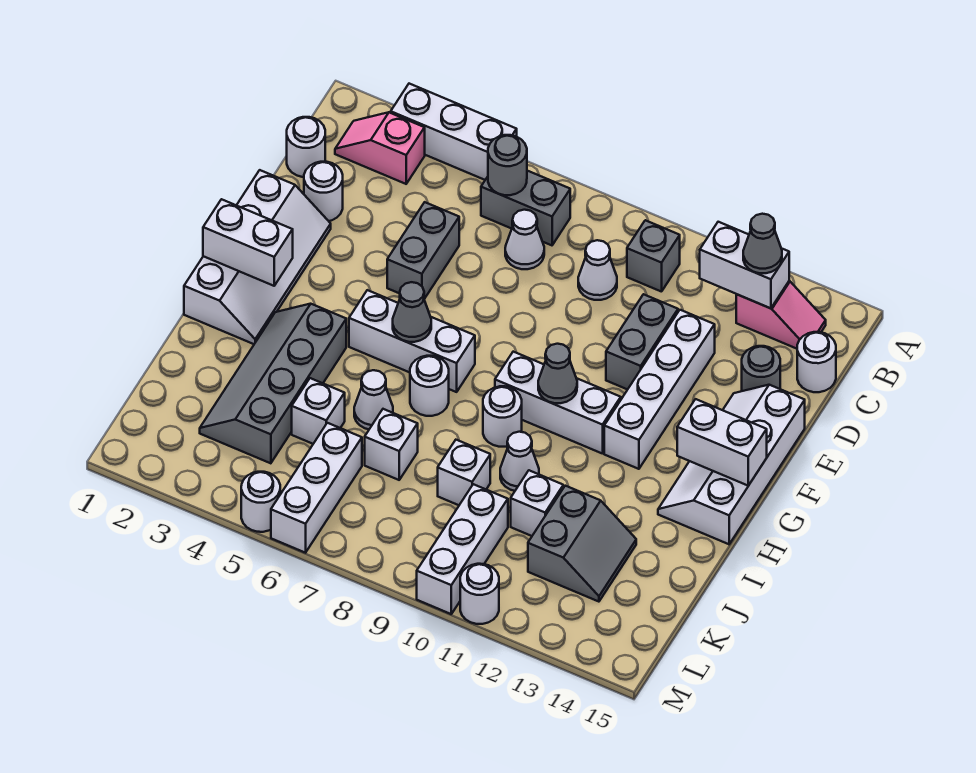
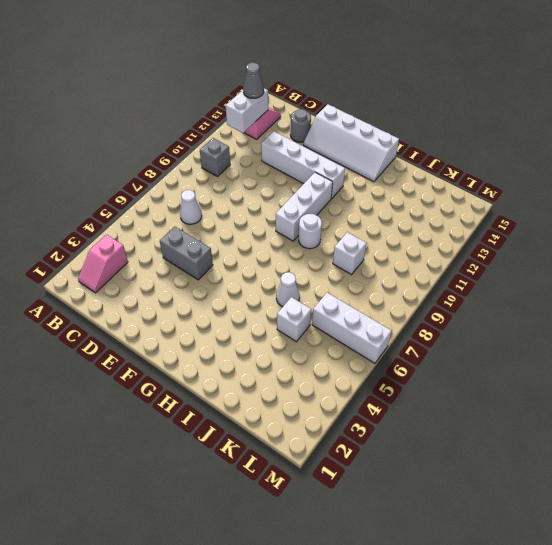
none -> white 1x3 brick [391,84,517,180]
none -> grey 1x2 brick [481,171,570,245]
none -> white 1x1 round brick [287,117,325,177]
none -> white 1x1 cone [578,240,617,300]

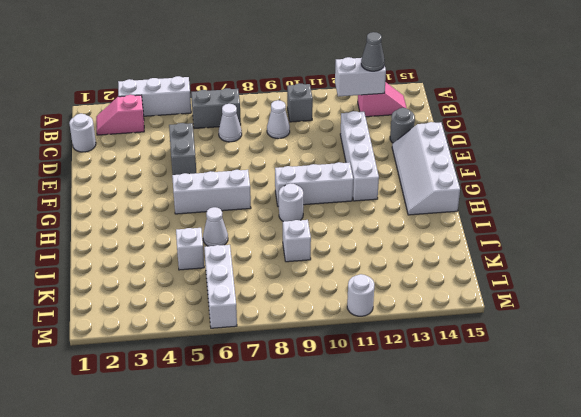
none -> white 1x1 round brick [797,332,836,392]
none -> white 1x1 round brick [304,162,343,221]
none -> grey 1x2 brick [606,294,678,390]
none -> white 2x4 slope [184,170,331,344]

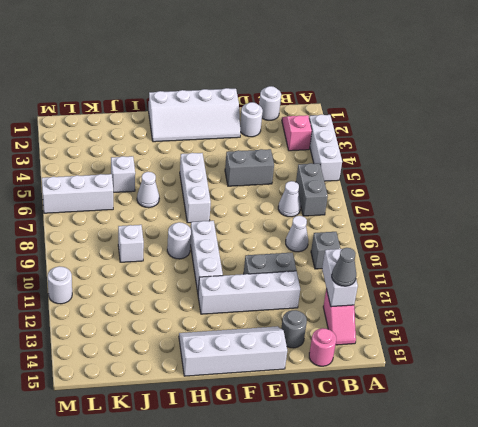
pink 1x1 round brick [309,328,336,366] -> white 1x1 round brick [797,332,836,392]
none -> grey 2x4 slope [200,304,346,463]
none -> white 1x1 round brick [410,356,449,416]
none -> white 1x1 cone [500,432,539,491]
none -> white 1x1 brick [365,409,418,480]

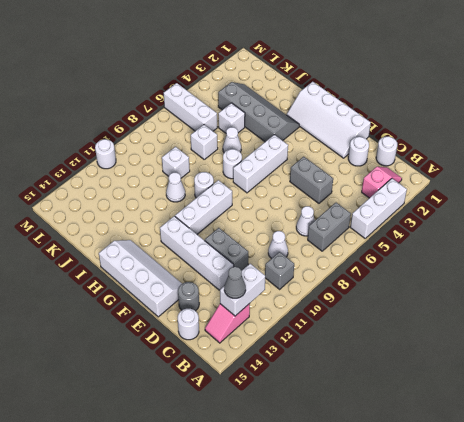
none -> white 1x1 brick [511,470,563,536]
none -> grey 2x2 slope [528,486,636,602]
none -> white 1x3 brick [417,484,508,614]
none -> white 1x1 round brick [241,472,280,532]

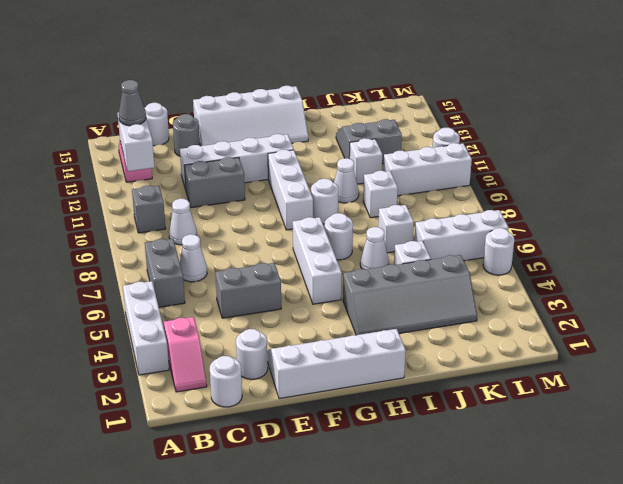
none -> grey 1x1 round brick [488,135,527,195]
none -> white 1x2 brick [203,199,293,286]
none -> grey 1x1 cone [393,282,431,342]
none -> grey 1x1 cone [538,344,577,403]

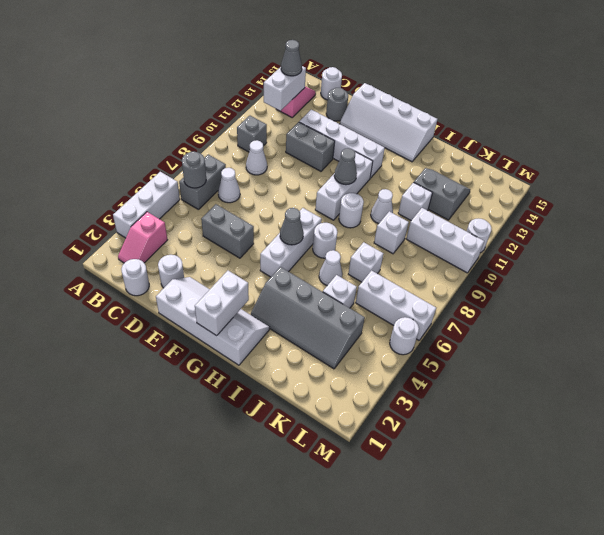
none -> white 1x2 brick [677,399,767,486]

